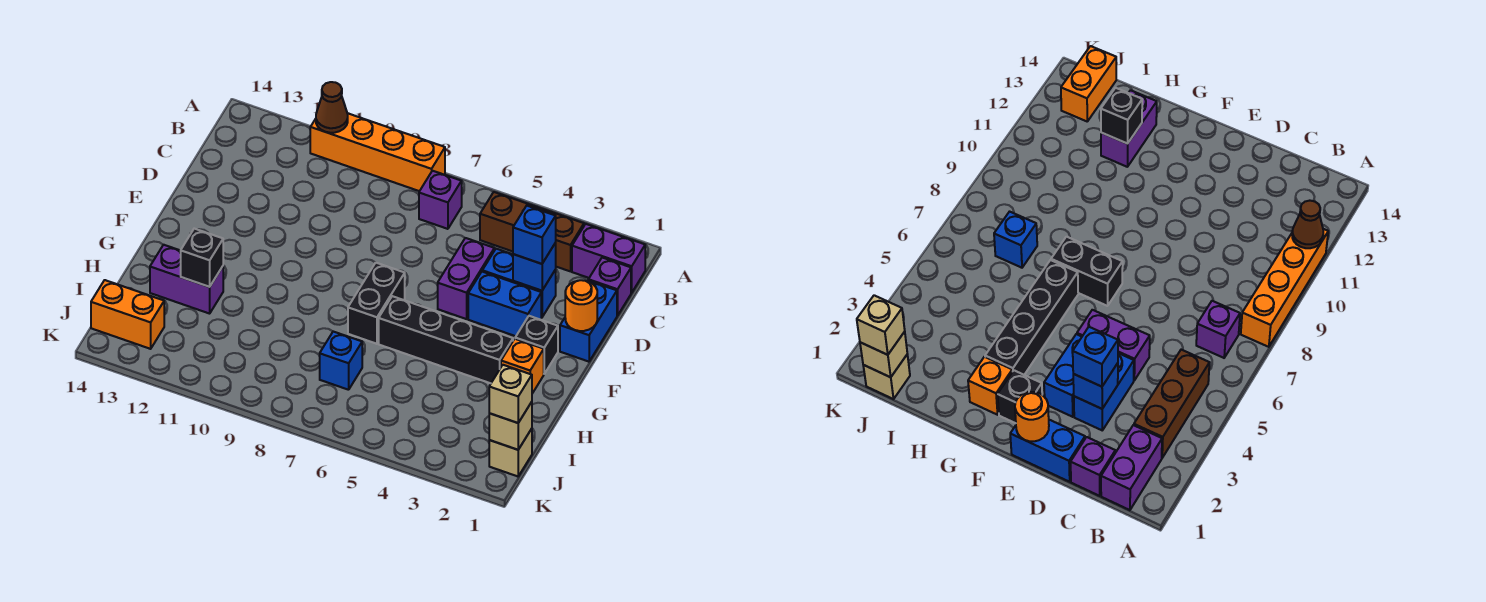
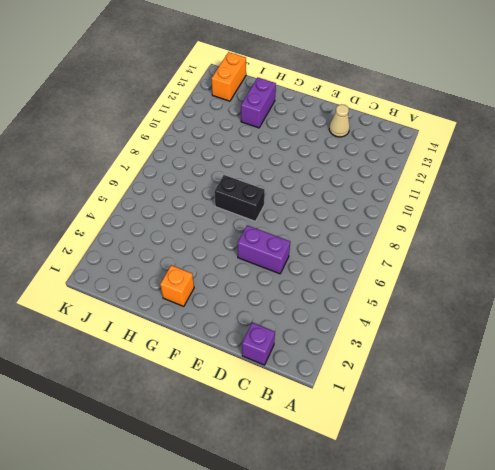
tan 1x1 cone [329,104,350,137] -> none
none -> orange 1x4 brick [310,114,445,191]
none -> purple 1x2 brick [572,224,645,293]
none -> brown 1x3 brick [480,192,584,271]

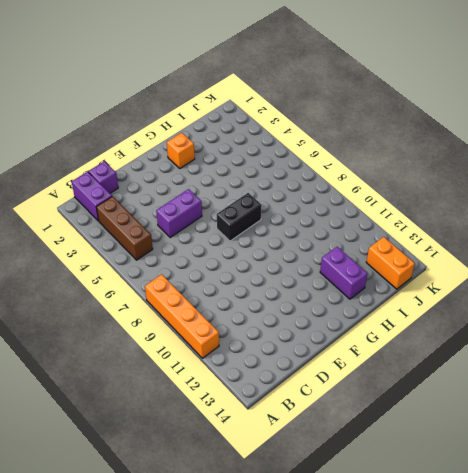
none -> purple 1x1 brick [419,171,462,229]
none -> blue 1x2 brick [560,281,617,362]
none -> blue 1x2 brick [482,249,556,317]

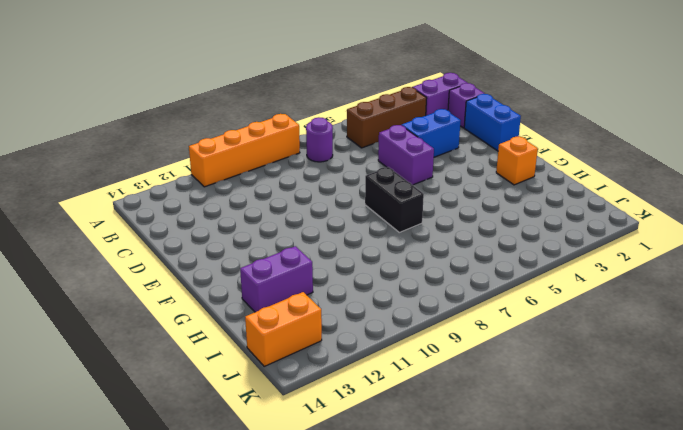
purple 1x1 round brick [306,117,333,162] -> purple 1x1 brick [419,171,462,229]
none -> blue 1x2 brick [468,272,541,336]
none -> black 1x1 brick [515,316,558,374]
none -> black 1x4 brick [379,296,513,383]

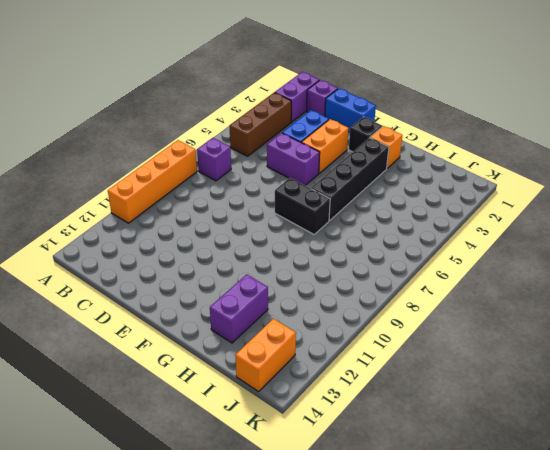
orange 1x2 brick [302,119,349,173] -> blue 1x2 brick [468,272,541,336]
none -> blue 1x1 brick [320,332,362,390]
none -> tan 1x1 brick [489,429,532,476]
none -> brown 1x1 cone [316,82,348,133]

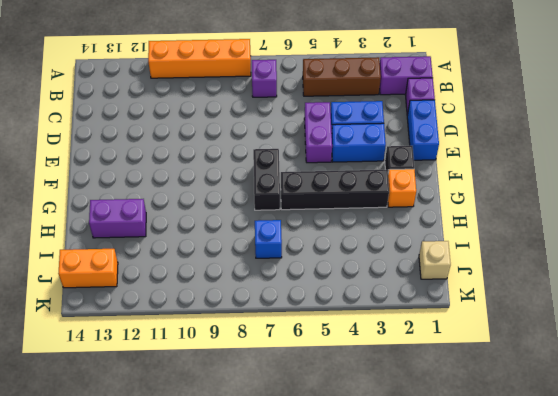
none -> brown 1x1 cone [316,82,348,133]
none -> blue 1x1 brick [513,243,556,291]
none -> orange 1x1 round brick [565,280,597,331]

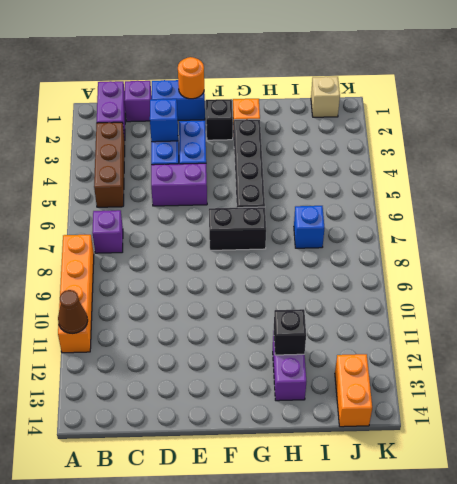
none -> tan 1x1 brick [489,402,532,450]
none -> blue 1x1 brick [513,206,556,264]
none -> tan 1x1 brick [489,365,532,423]

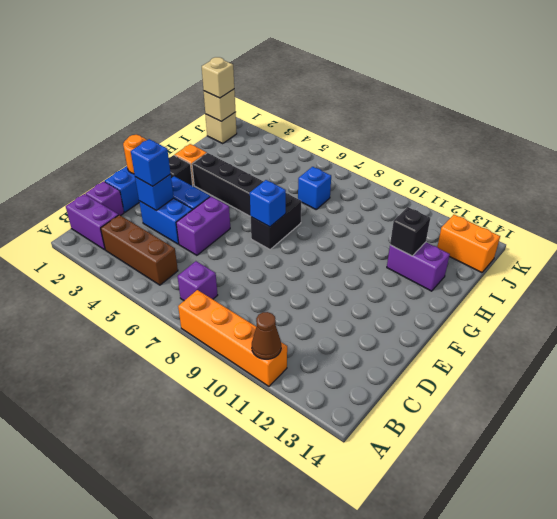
blue 1x1 brick [250,180,286,227] -> none

